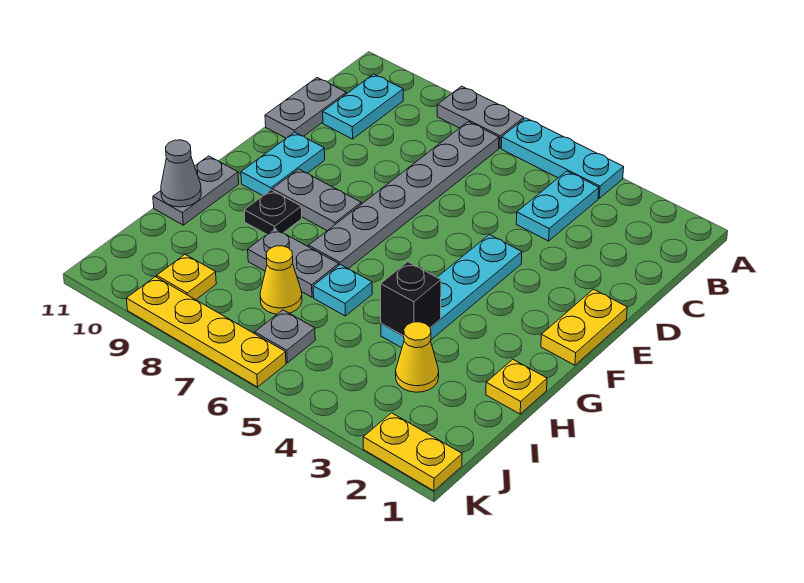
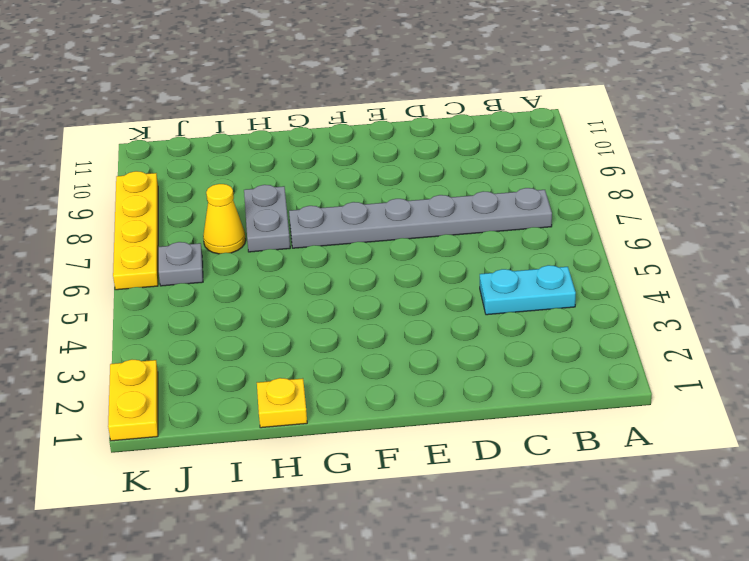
none -> cyan 1x3 plate [501,118,624,198]
none -> grey 1x2 plate [437,86,524,148]
none -> cyan 1x2 plate [323,74,403,139]

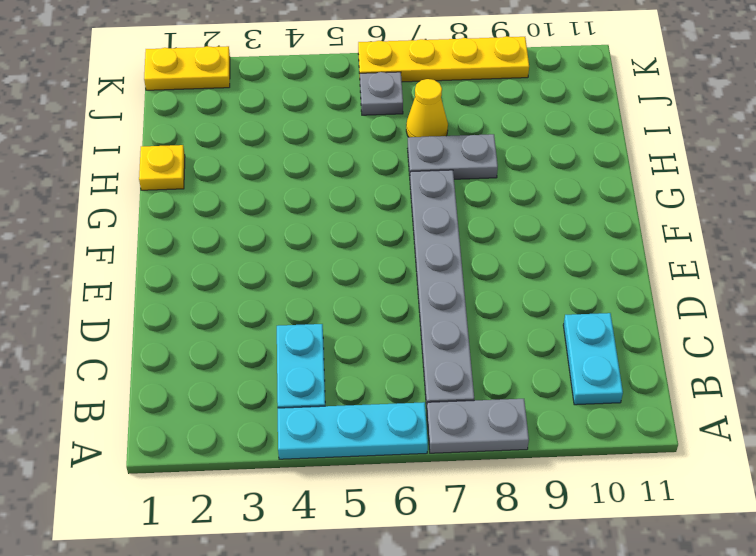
none -> grey 1x2 plate [265,78,346,138]
none -> yellow 1x2 plate [541,289,627,365]
none -> cyan 1x4 plate [381,235,522,348]

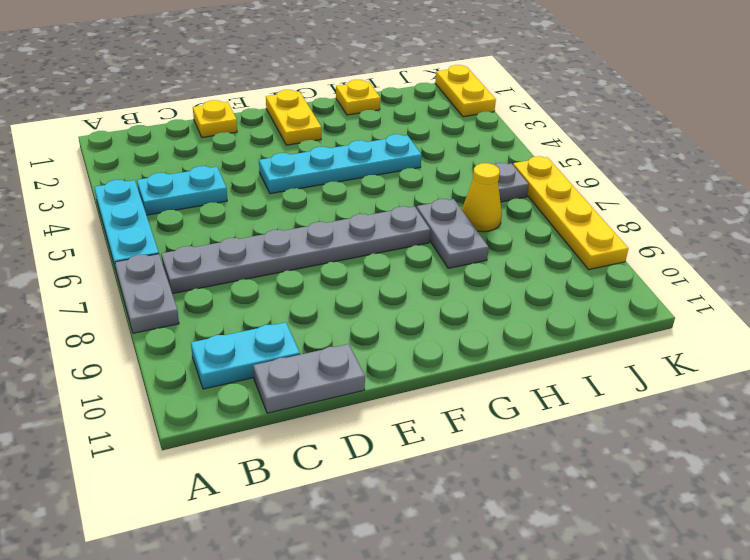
yellow 1x1 plate [193,100,237,138] -> yellow 1x1 plate moved to [157,254,216,300]
yellow 1x2 plate [266,90,321,145] -> yellow 1x2 plate turned to [541,289,627,365]
none -> cyan 1x2 plate [241,132,325,196]
none -> grey 1x2 plate [272,169,361,231]
none -> black 1x1 plate [244,190,302,234]

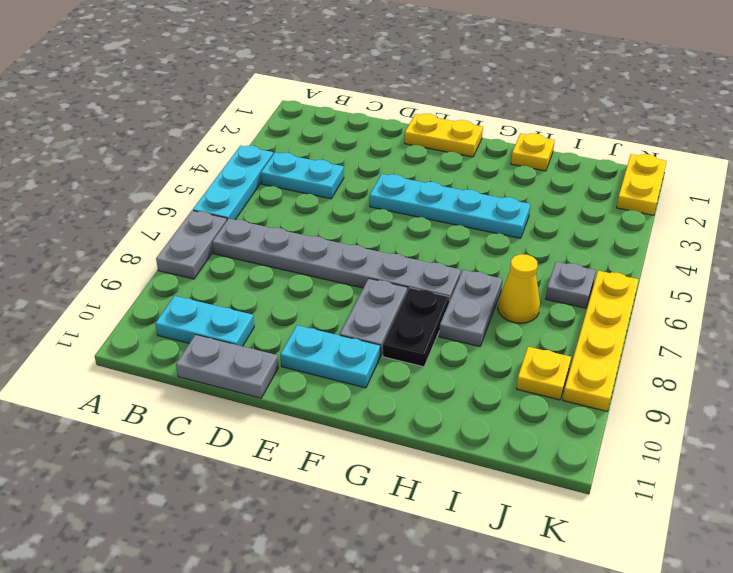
black 1x2 plate [383,288,449,367] -> black 1x1 plate [244,190,302,234]
none -> grey 1x2 plate [153,156,239,225]
none -> cyan 1x1 plate [313,264,372,316]
none -> yellow 1x1 cone [396,322,439,392]

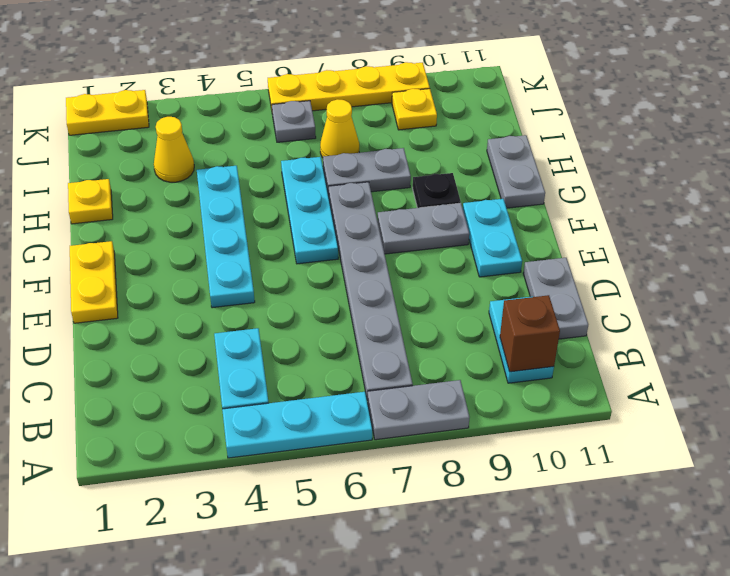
brown 1x1 brick [500,295,560,372] -> none
cyan 1x3 plate [281,157,338,264] -> cyan 1x1 plate [313,264,372,316]
none -> black 1x1 brick [381,262,441,336]
none -> grey 1x1 cone [161,140,201,207]

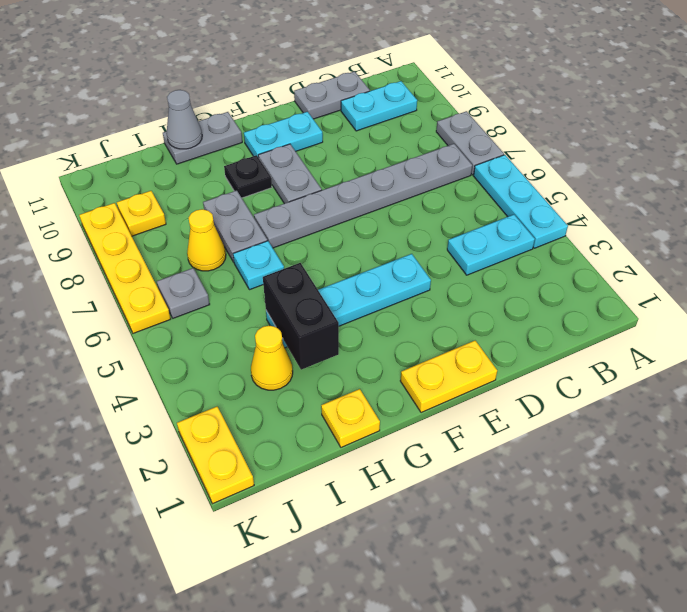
black 1x2 brick [263,263,339,370] -> black 1x1 brick [381,262,441,336]

